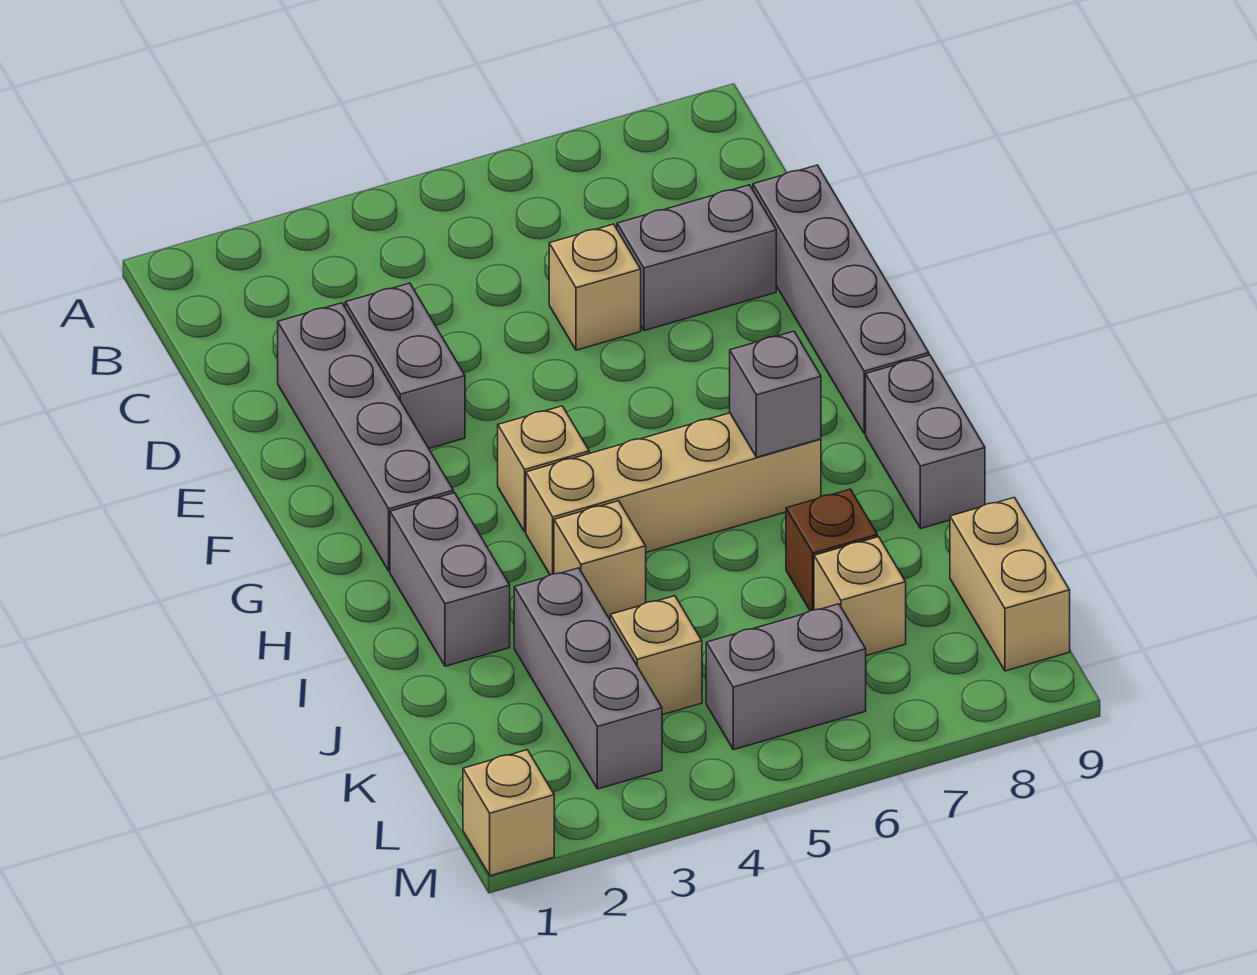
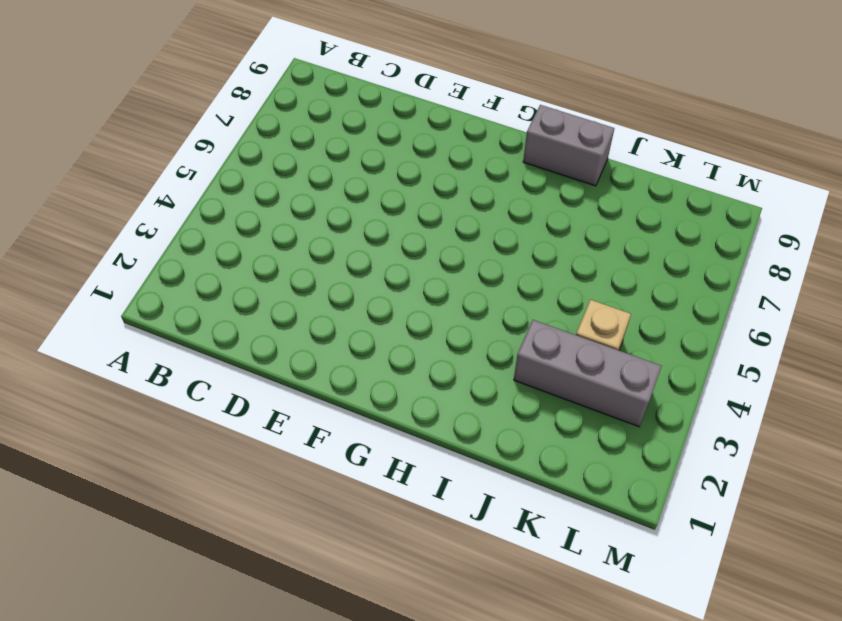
none -> grey 1x4 brick [278,303,453,571]
none -> grey 1x2 brick [345,283,465,448]
none -> tan 1x1 brick [549,224,641,350]

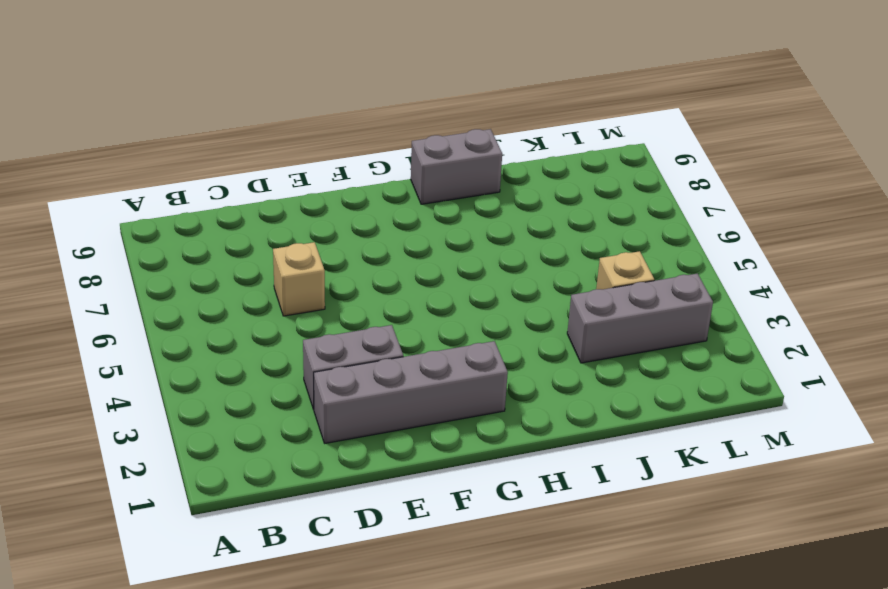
none -> grey 1x2 brick [617,185,776,331]
none -> grey 1x4 brick [753,165,929,434]
none -> tan 1x1 brick [498,406,589,532]

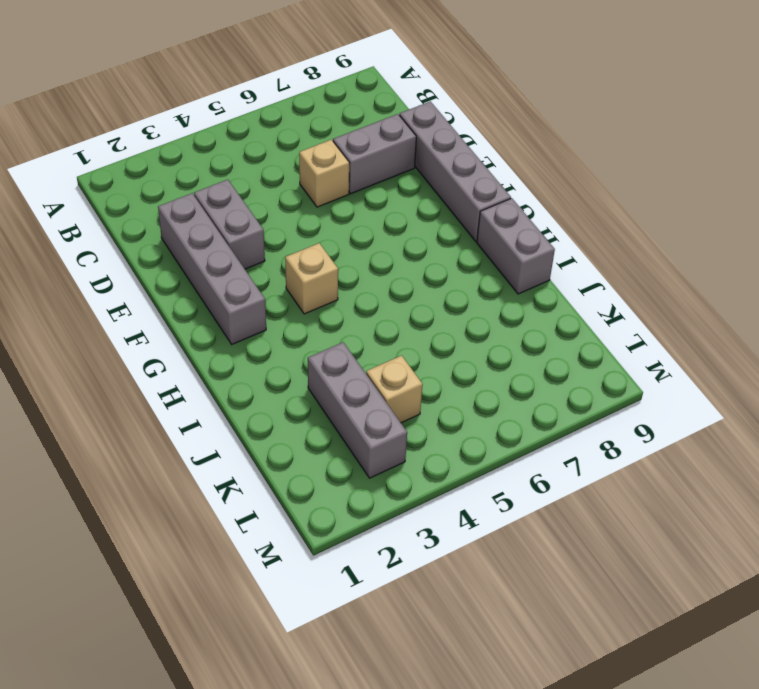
none -> grey 1x2 brick [390,493,510,666]
none -> tan 1x4 brick [526,413,821,575]
none -> tan 1x1 brick [554,501,646,619]

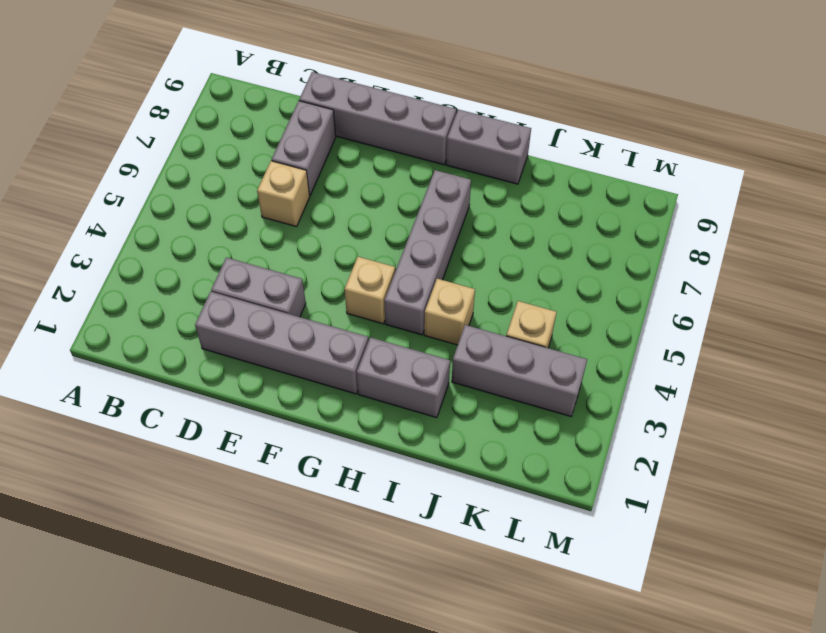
grey 1x4 brick [384,170,471,335] -> tan 1x4 brick [526,413,821,575]
none -> brown 1x1 brick [786,489,877,611]
none -> tan 1x1 brick [814,537,906,656]
none -> tan 1x2 brick [950,497,1070,671]

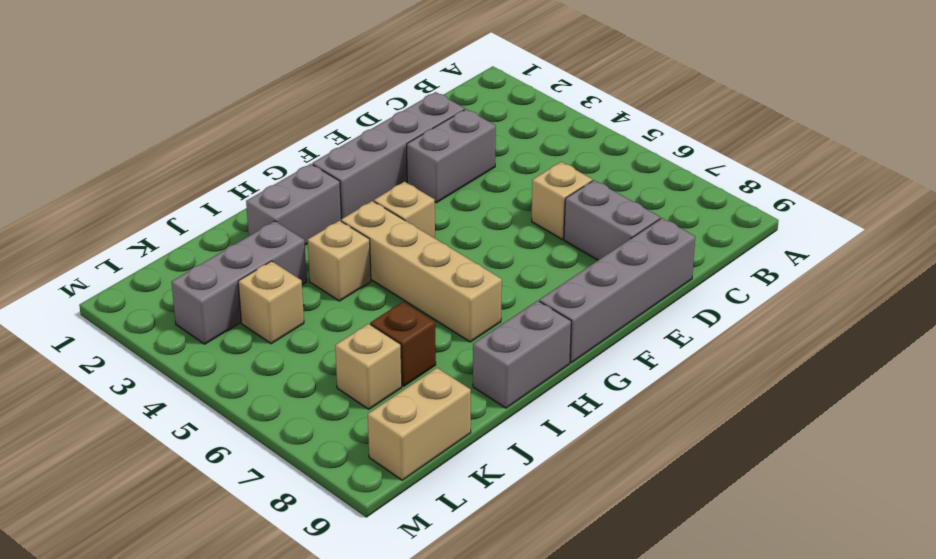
none -> grey 1x2 brick [706,604,866,750]
none -> tan 1x1 brick [463,750,554,876]
none -> grey 1x1 brick [730,331,821,457]

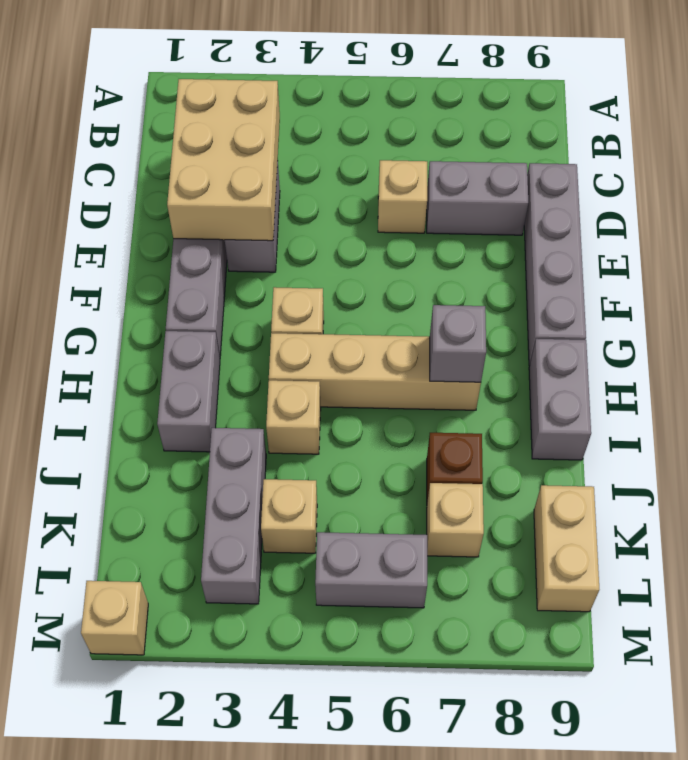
tan 2x3 brick [167,79,280,241] -> none

